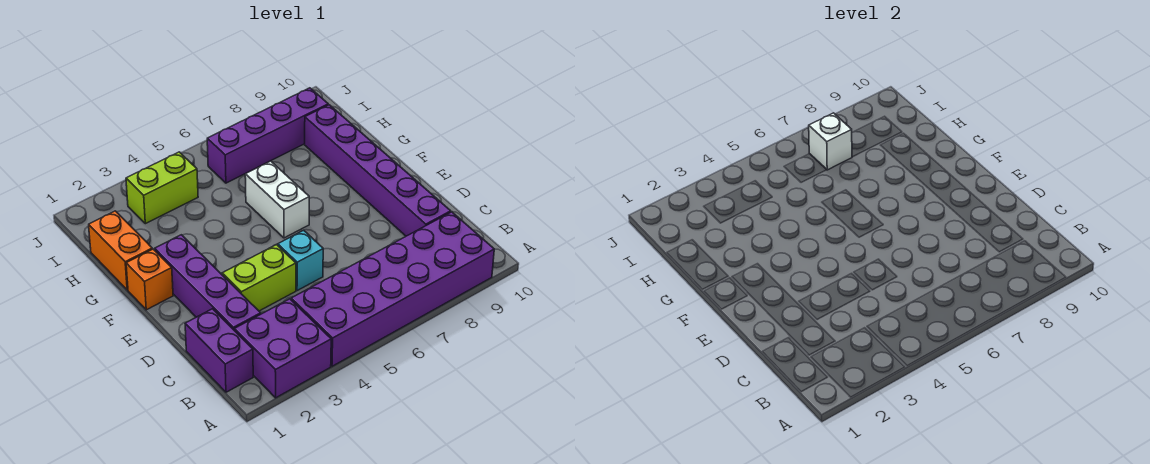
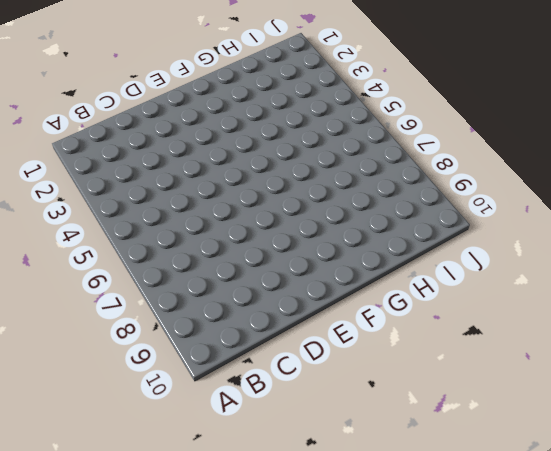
none -> purple 2x2 brick [234,299,331,398]
none -> purple 2x6 brick [291,212,494,366]
none -> purple 1x2 brick [185,309,253,392]

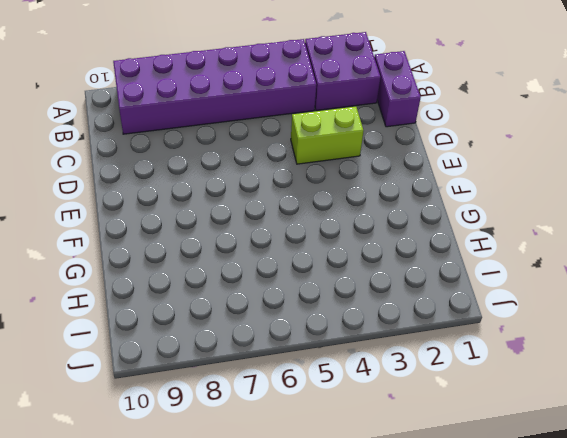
none -> purple 1x4 brick [155,235,261,330]
none -> purple 1x6 brick [305,105,451,236]
none -> cyan 1x1 brick [278,230,323,291]

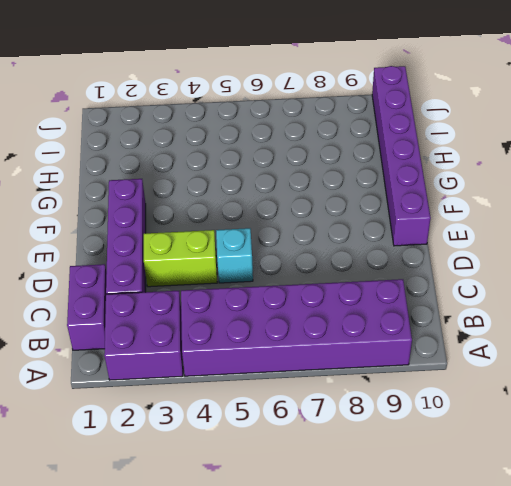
purple 1x6 brick [372,66,431,246] -> purple 1x6 brick moved to [305,105,451,236]
none -> orange 1x1 brick [126,249,173,310]
none -> white 1x2 brick [245,161,309,238]
none -> orange 1x2 brick [89,211,152,290]

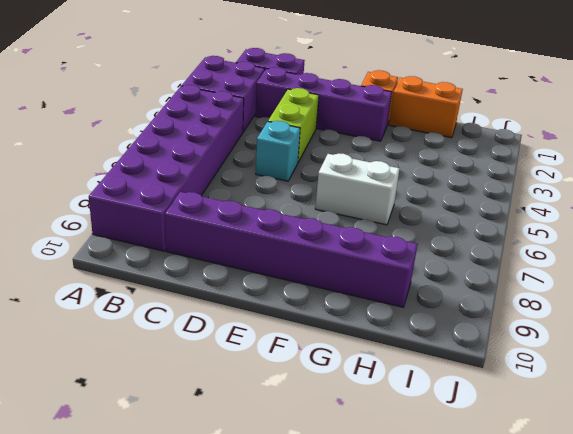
none -> lime 1x2 brick [126,152,198,224]
none -> purple 1x4 brick [207,88,328,183]
none -> white 1x1 brick [809,113,852,170]

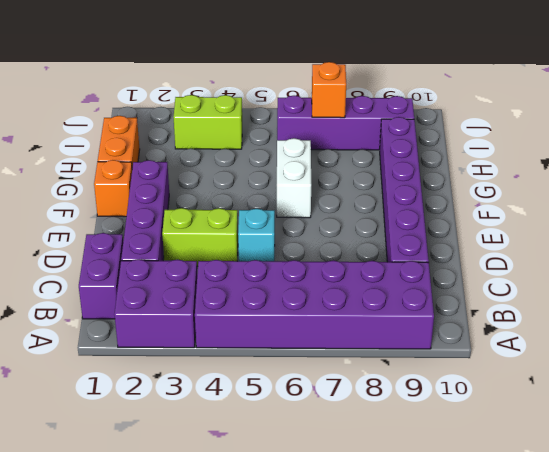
orange 1x1 brick [312,62,346,118] -> white 1x1 brick [809,113,852,170]

